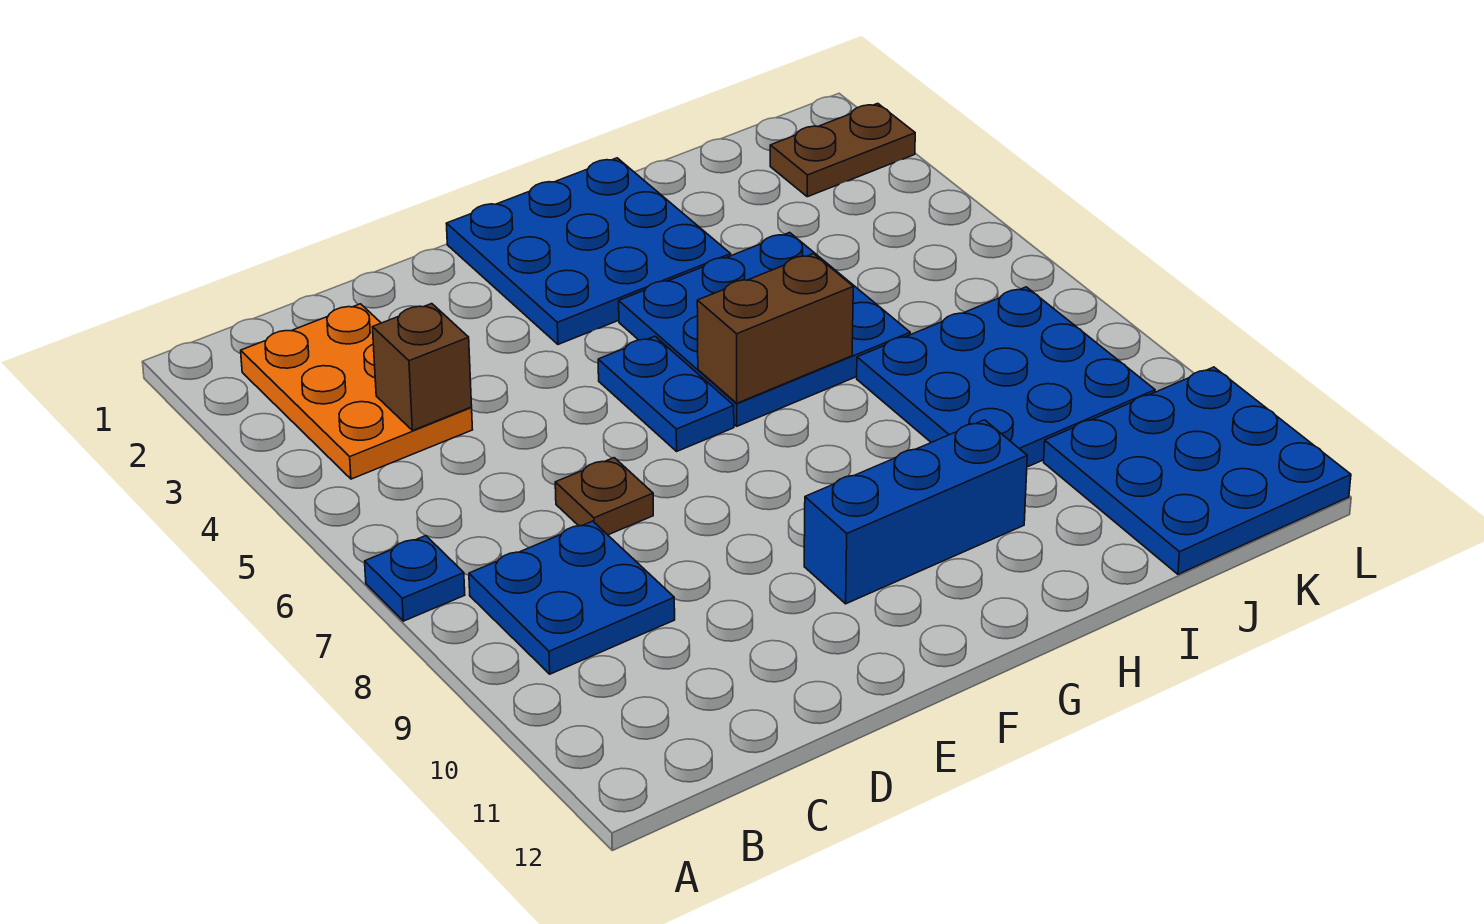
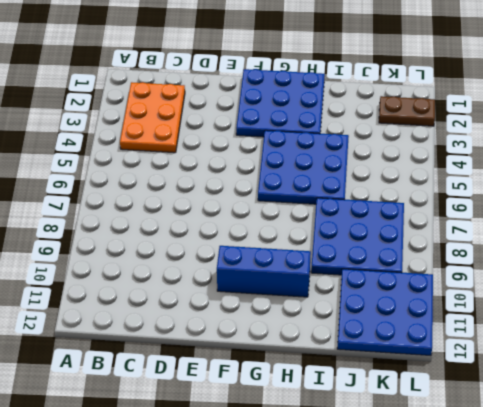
none -> blue 1x1 plate [365,536,465,621]
none -> blue 2x2 plate [469,521,675,674]
none -> brown 1x1 plate [555,458,653,535]

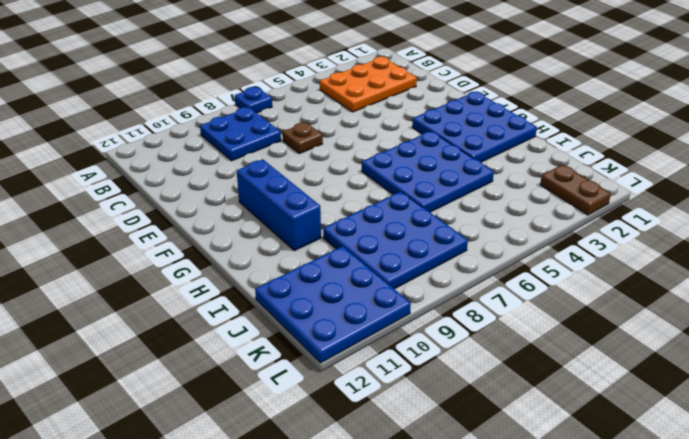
none -> blue 1x2 plate [598,336,734,451]
none -> brown 1x1 brick [373,304,472,431]
none -> brown 1x2 brick [697,254,853,403]

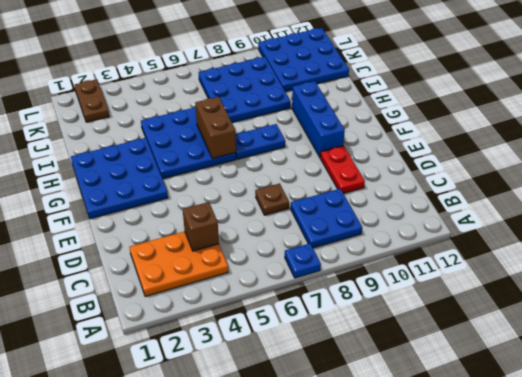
red 1x2 plate [320,146,365,194] -> none
blue 1x2 plate [236,124,285,159] -> blue 1x2 plate moved to [598,336,734,451]

